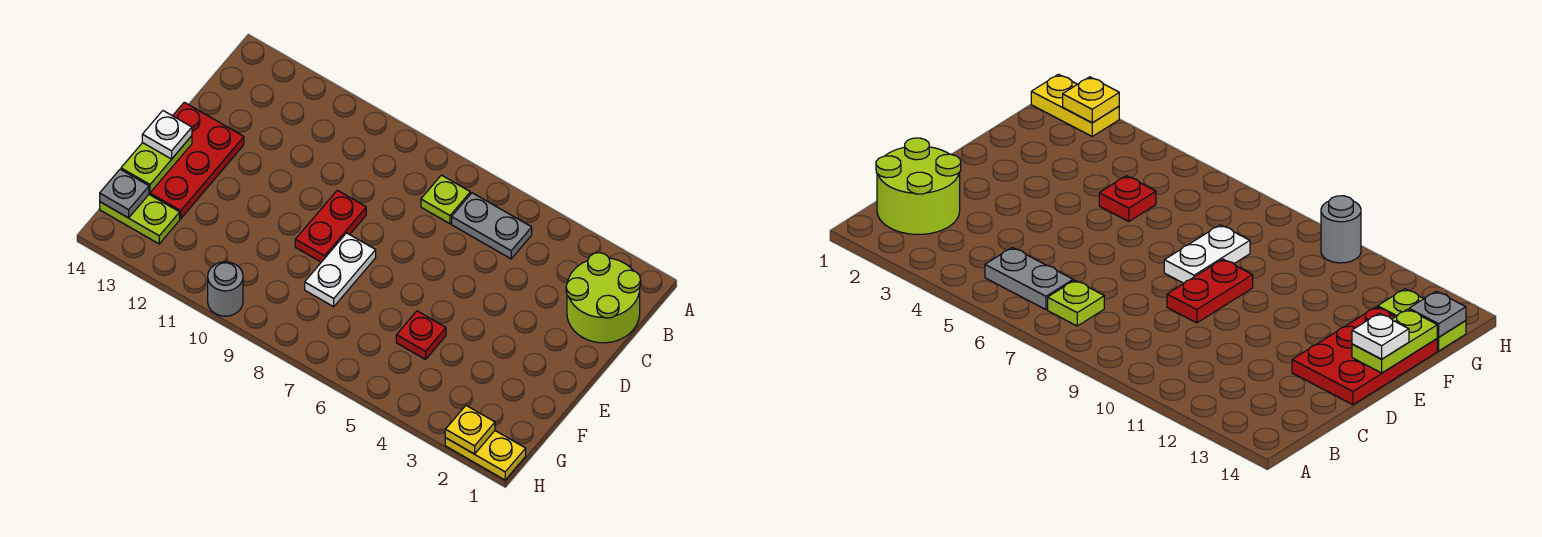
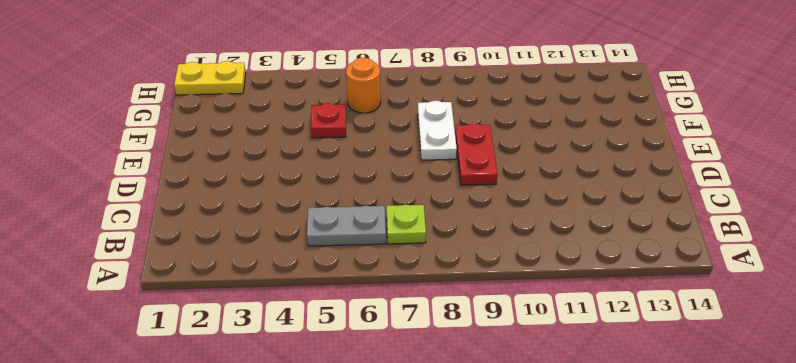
orange 1x1 round brick [346,58,381,113] -> none
none -> lime 2x2 round brick [566,253,641,343]
none -> red 2x3 plate [149,102,244,219]
none -> lime 1x2 plate [100,195,180,244]

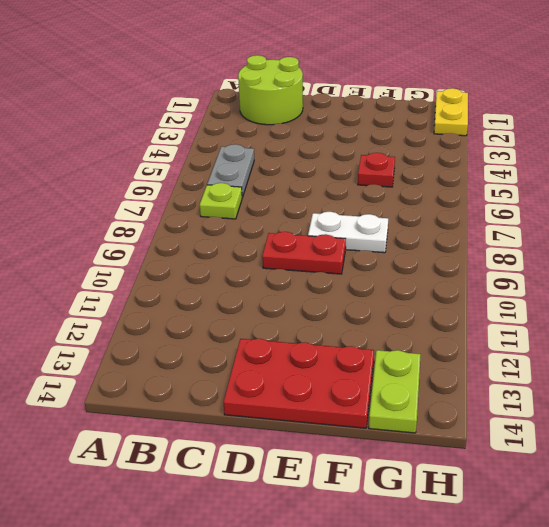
none -> grey 1x1 round brick [208,262,243,316]
none -> lime 1x2 plate [121,136,192,193]
none -> grey 1x1 plate [100,169,149,218]

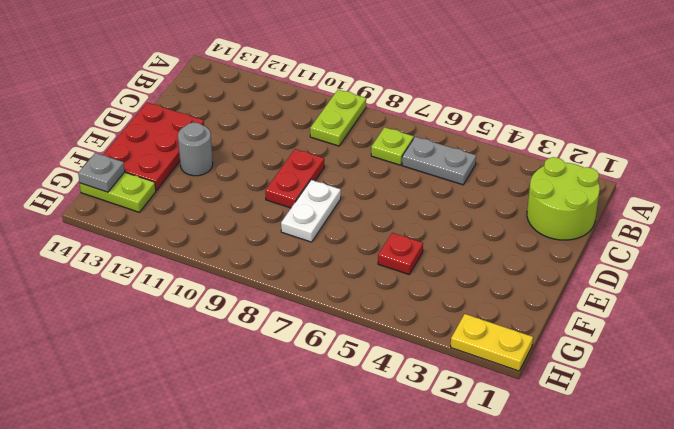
lime 1x2 plate [310,90,366,146] -> lime 1x2 plate moved to [121,136,192,193]
grey 1x1 round brick [178,123,213,176] -> grey 1x1 round brick moved to [208,262,243,316]
none -> yellow 1x1 plate [445,406,495,454]
none -> white 1x1 plate [142,111,192,159]

